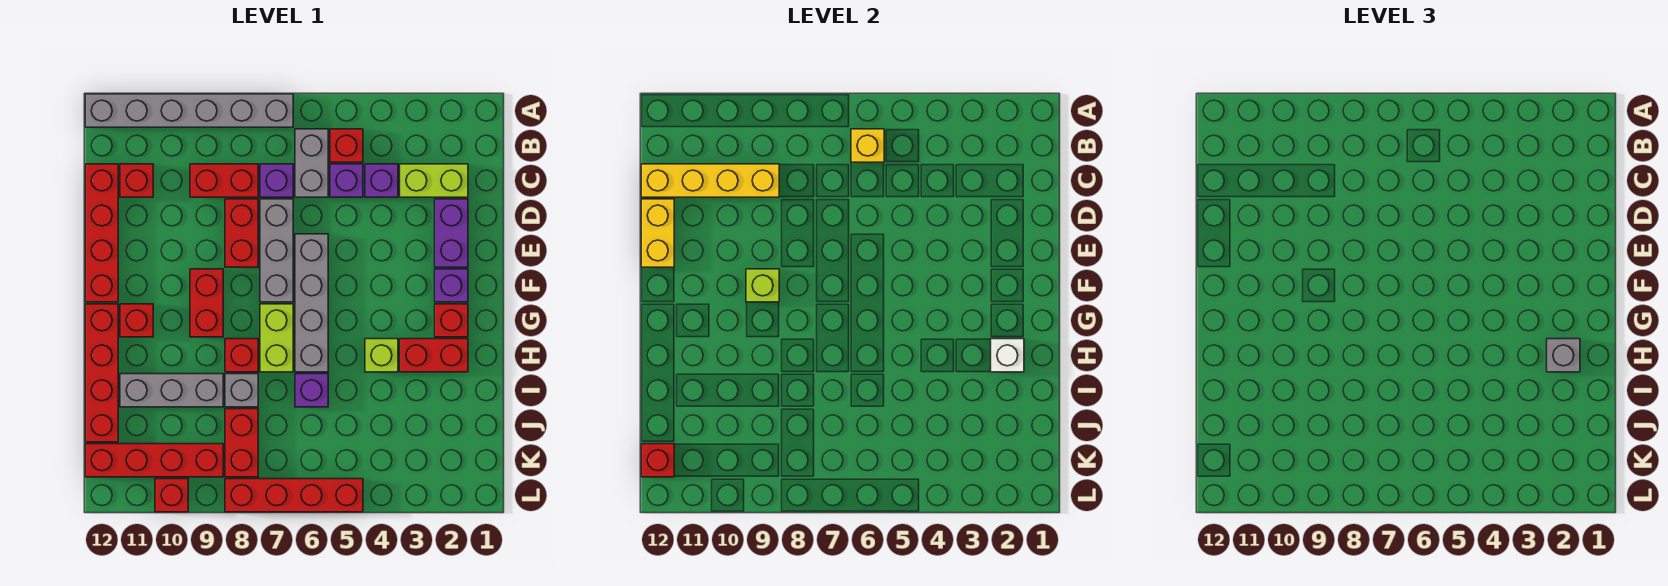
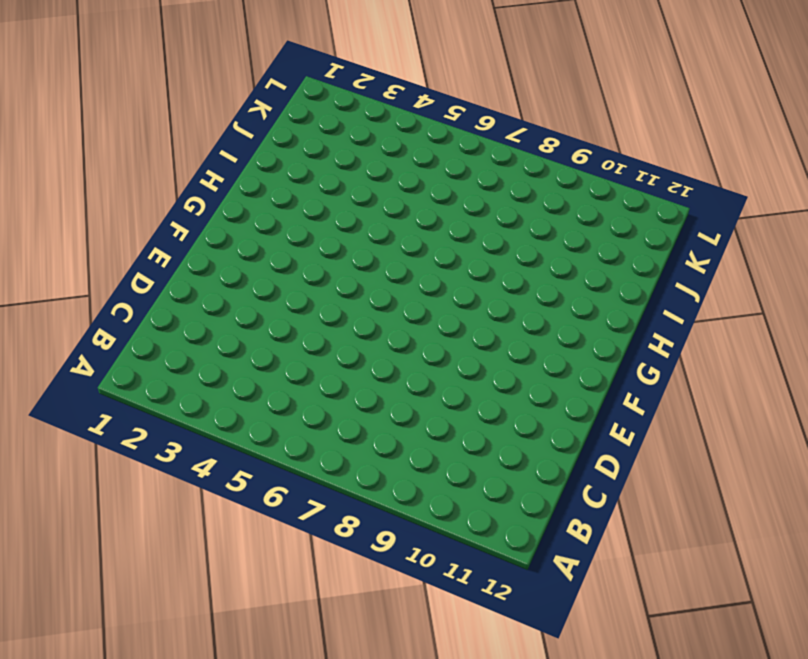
none -> grey 1x6 brick [85,94,293,127]
none -> red 1x1 brick [330,129,363,162]
none -> grey 1x2 brick [295,129,328,197]
none -> lime 1x2 brick [400,164,468,197]

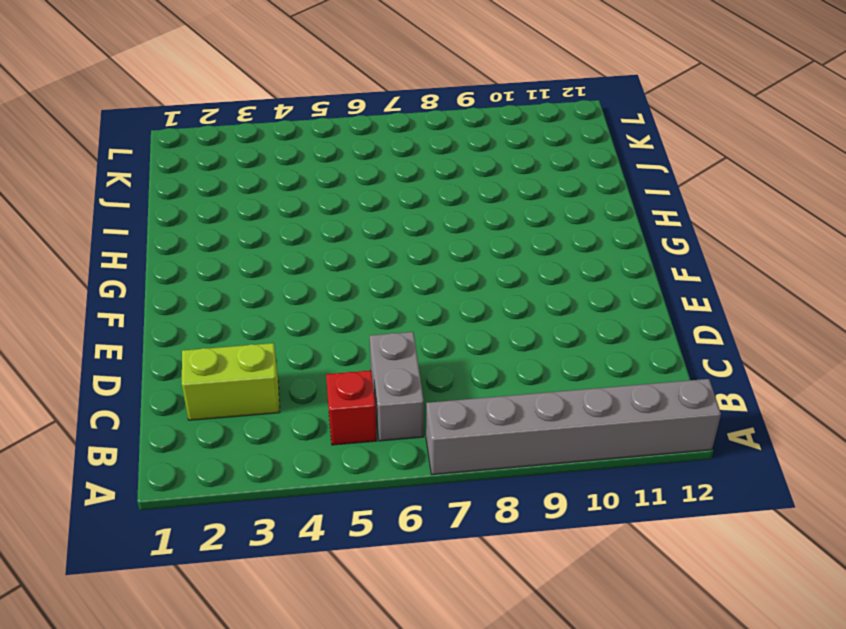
none -> purple 1x1 brick [365,164,398,197]
none -> purple 1x1 brick [330,164,363,197]
none -> purple 1x1 brick [260,164,293,197]
none -> red 1x2 brick [190,164,258,197]

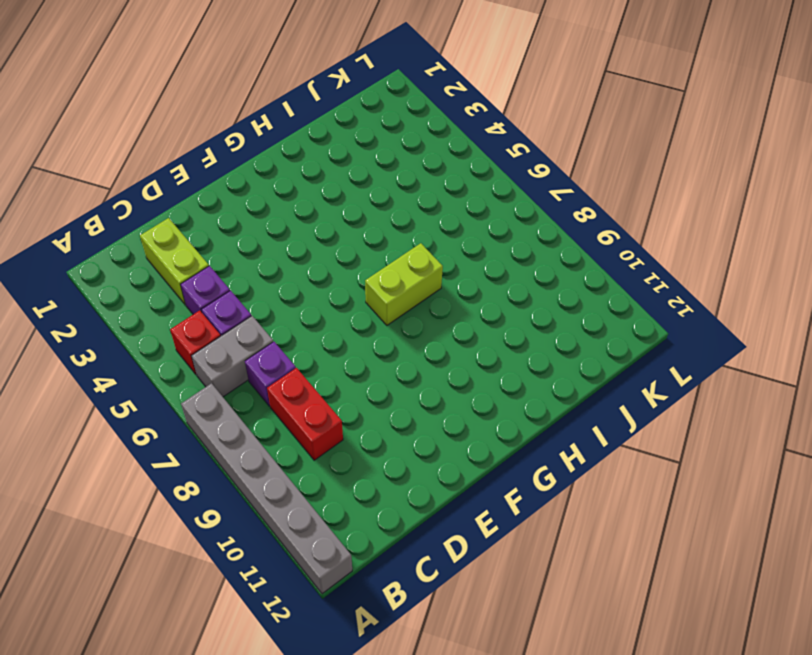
none -> red 1x1 brick [120,164,153,197]
none -> red 1x4 brick [85,164,118,302]
none -> purple 1x2 brick [435,199,468,267]
none -> grey 1x3 brick [260,199,293,302]

